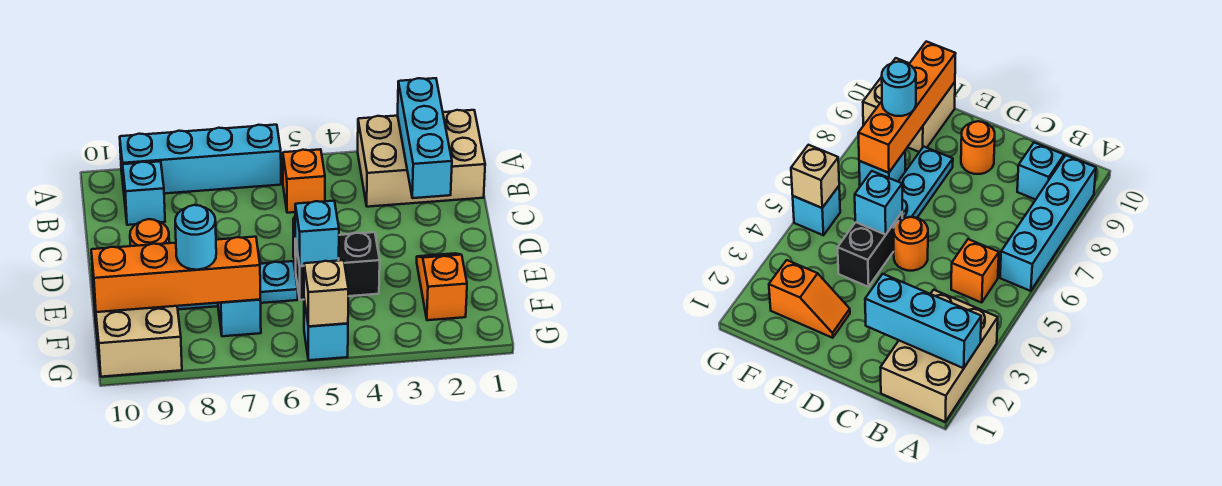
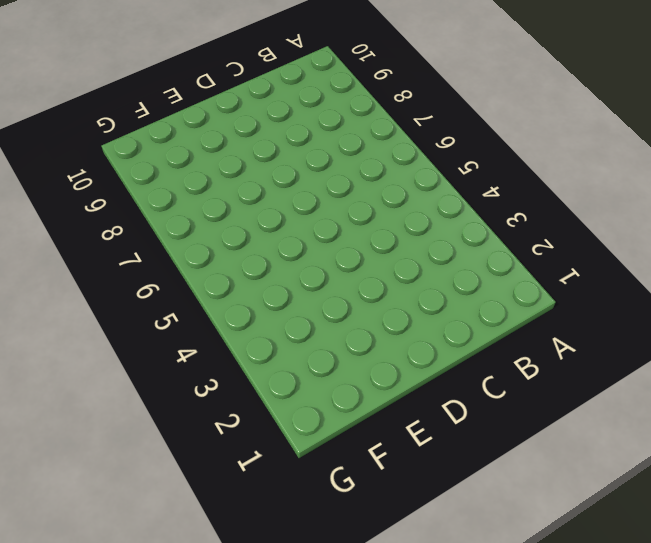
none -> tan 2x3 brick [358,110,485,207]
none -> cyan 1x4 brick [120,125,281,194]
none -> orange 1x1 brick [283,149,325,213]

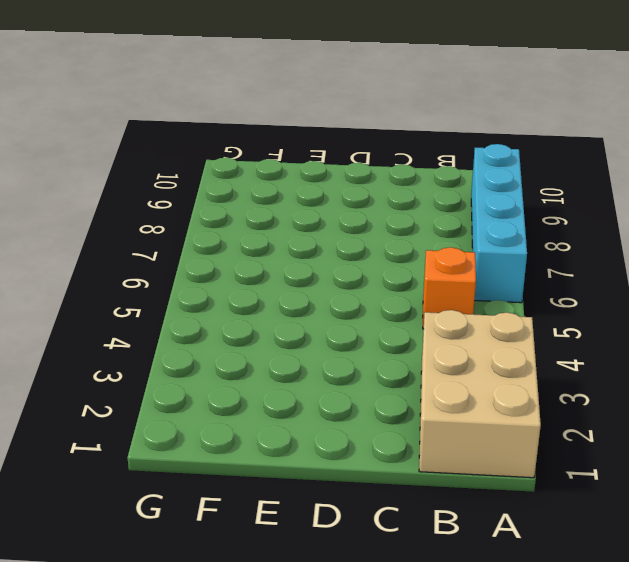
none -> cyan 1x1 brick [123,161,165,225]
none -> orange 1x1 round brick [894,217,928,271]
none -> orange 1x1 round brick [130,219,169,246]

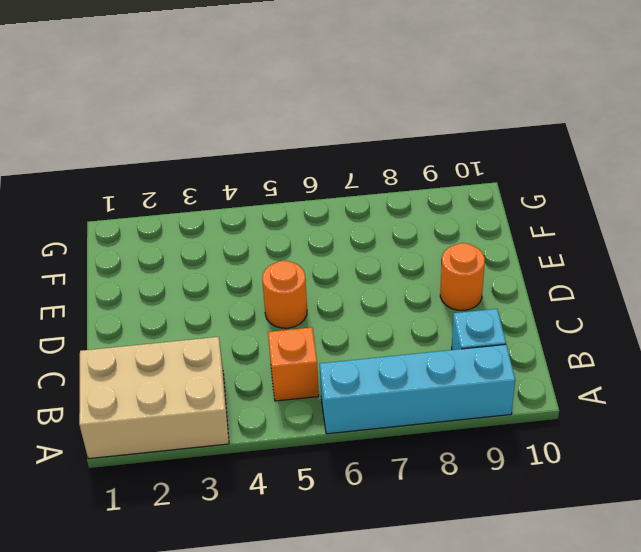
none -> orange 1x2 slope [417,253,467,320]
none -> black 1x2 brick [295,232,380,300]
none -> cyan 1x3 plate [177,261,298,309]

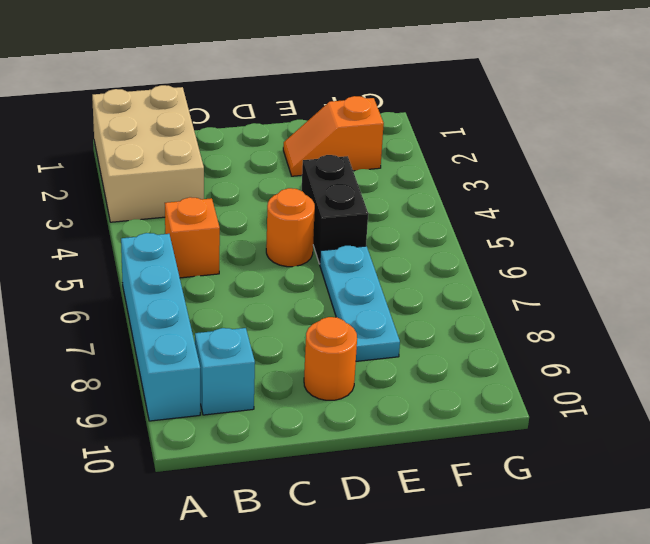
none -> cyan 1x1 brick [218,299,261,336]
none -> tan 2x2 brick [93,287,182,377]
none -> cyan 1x1 brick [304,300,348,360]

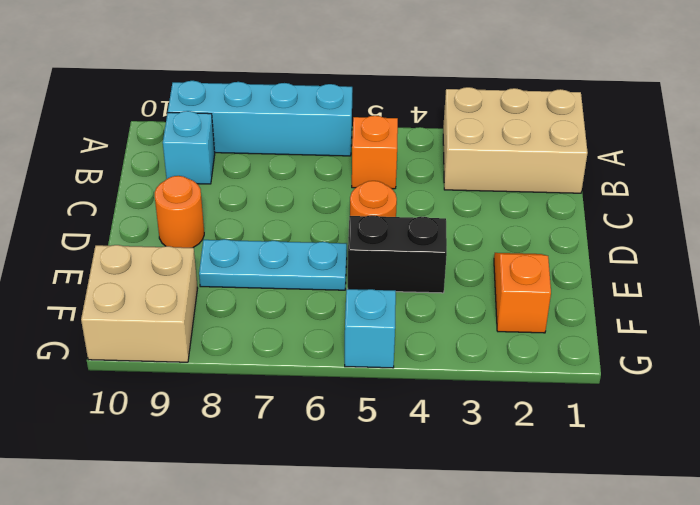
none -> cyan 1x1 brick [218,299,261,336]
none -> cyan 1x3 brick [398,78,452,198]
none -> cyan 1x1 brick [295,201,339,266]

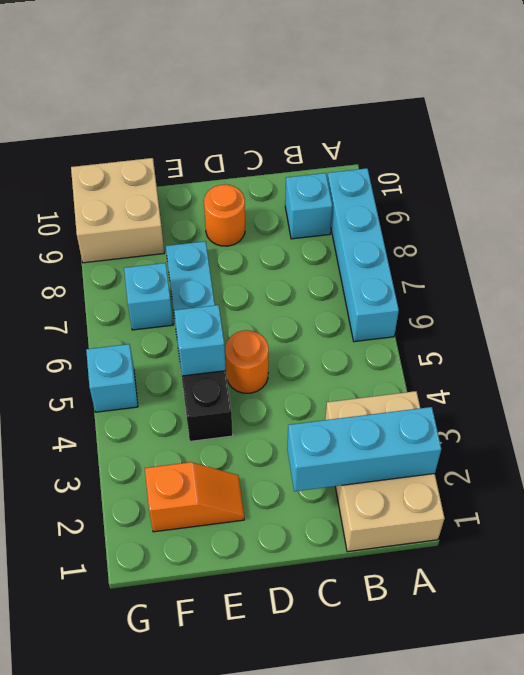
none -> orange 1x1 brick [283,149,325,213]
none -> orange 1x4 brick [91,237,260,312]
none -> tan 1x1 brick [304,260,348,326]

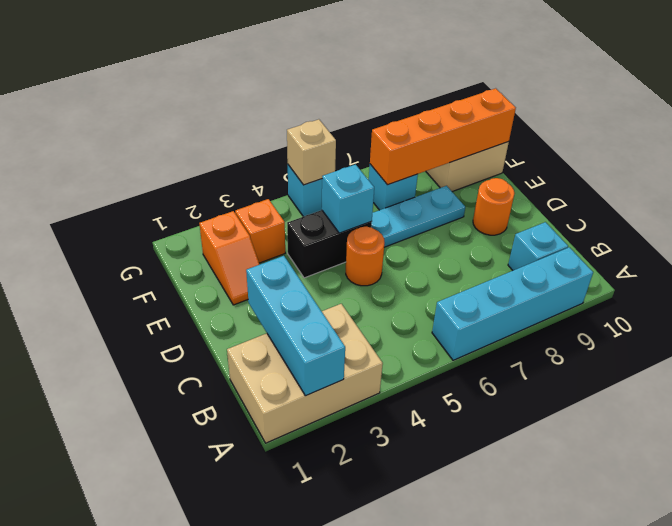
orange 1x1 brick [235,199,285,263] -> orange 1x1 brick moved to [283,149,325,213]
none -> cyan 1x1 round brick [175,205,216,270]

